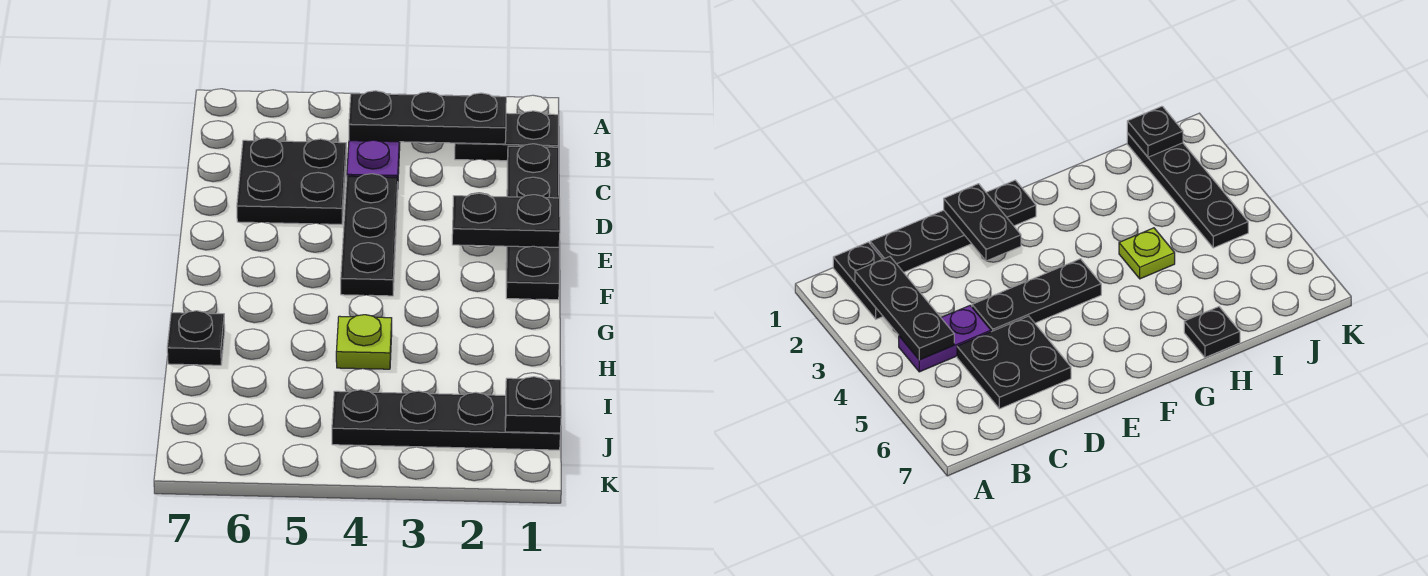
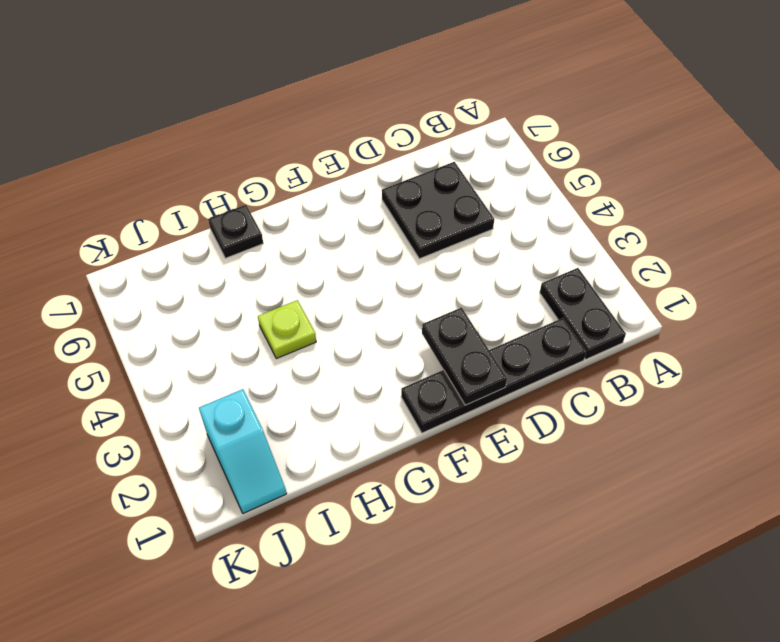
cyan 1x2 slope [199,389,287,513] -> black 1x4 plate [332,390,560,450]
none -> purple 1x2 plate [347,140,400,177]
none -> black 1x3 plate [341,174,398,296]

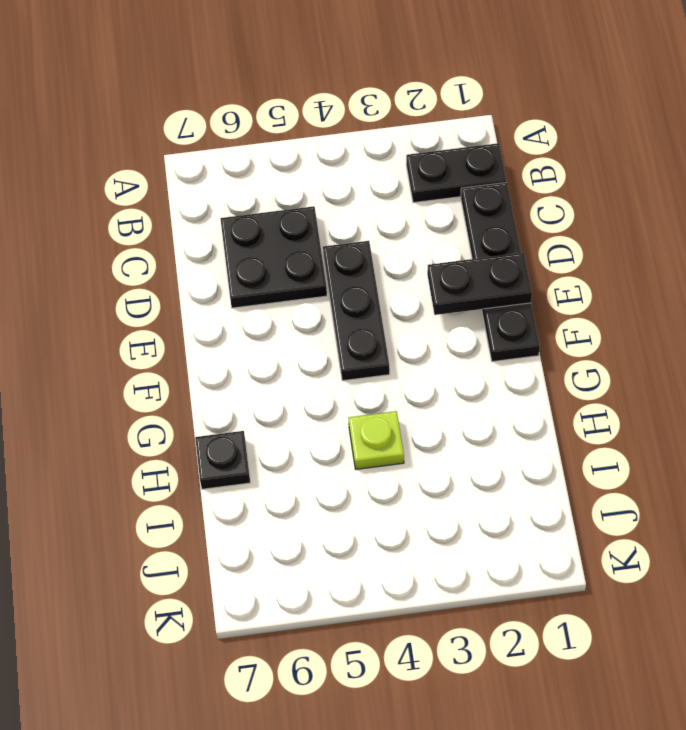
none -> purple 1x2 plate [347,140,400,177]
none -> black 1x4 plate [332,390,560,450]

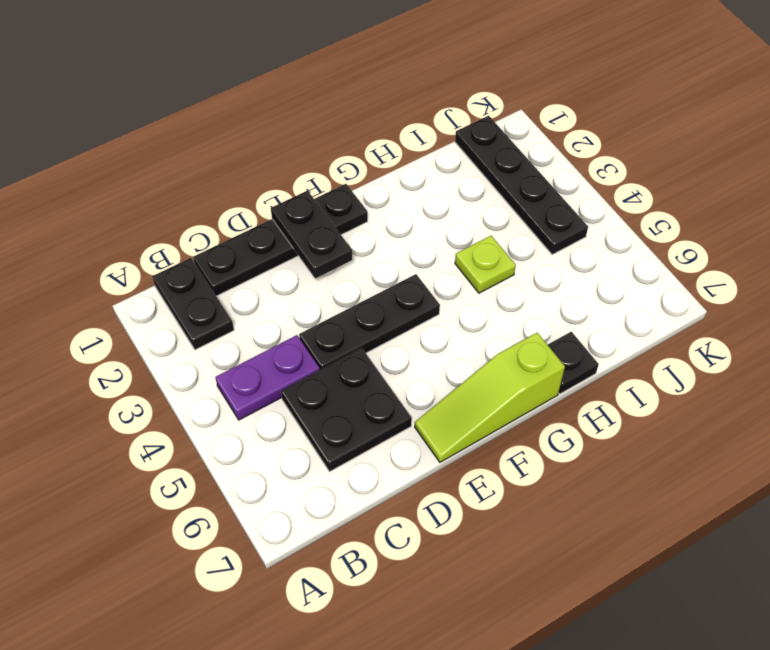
lime 1x3 slope [415,333,565,462] -> none
none -> black 1x3 plate [349,91,506,144]
none -> black 1x1 plate [505,377,561,433]

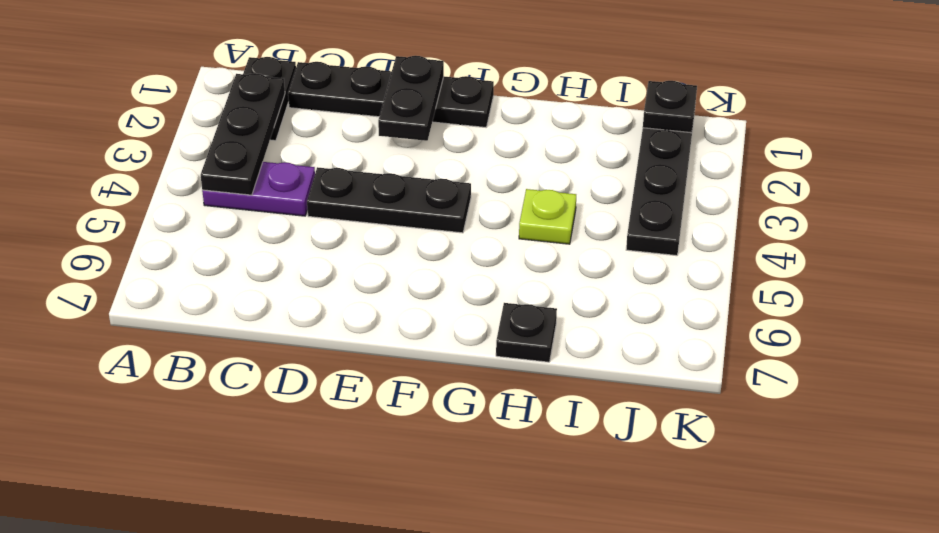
none -> black 2x2 plate [237,138,346,224]

